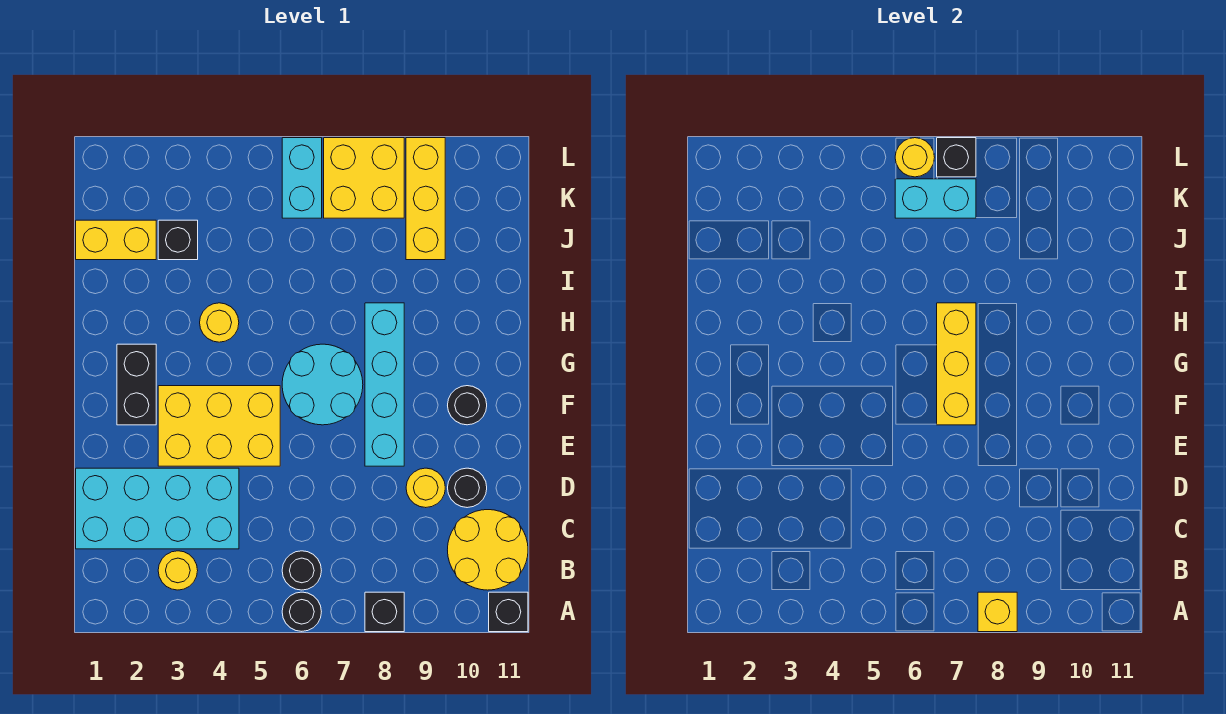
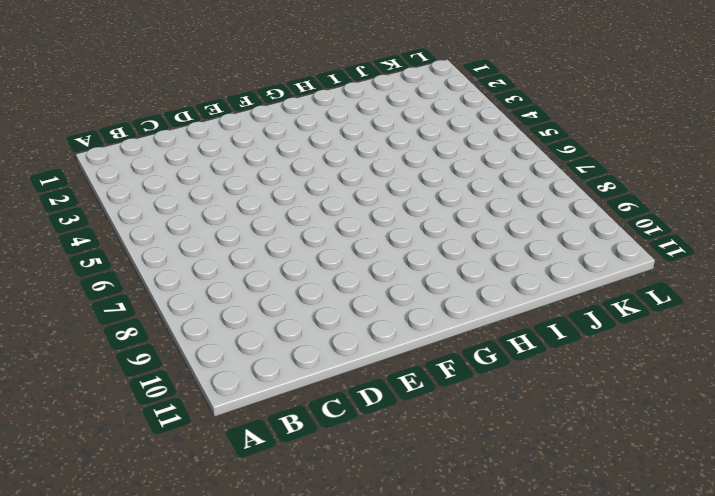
none -> black 1x1 round brick [282,592,321,631]
none -> black 1x1 brick [365,592,404,632]
none -> black 1x1 brick [489,592,528,632]

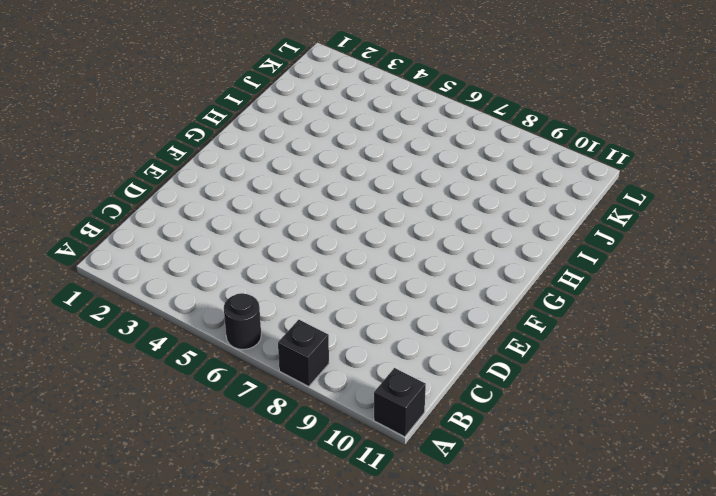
none -> yellow 1x1 round brick [158,551,198,590]
none -> black 1x1 round brick [282,551,321,590]
none -> yellow 2x2 round brick [448,510,528,590]

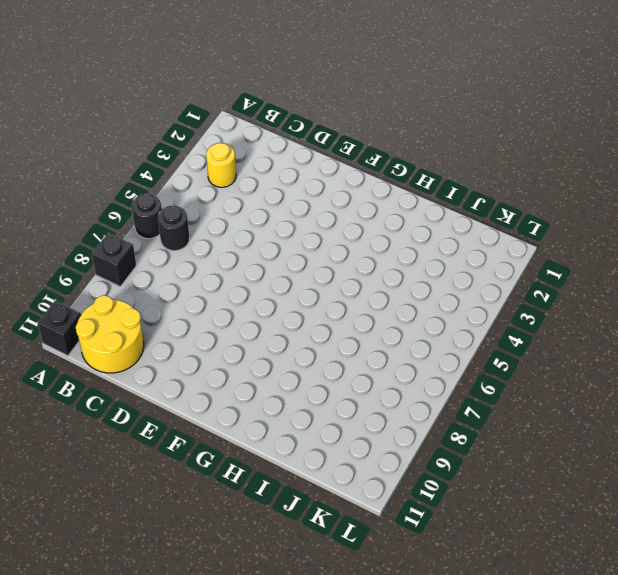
none -> cyan 2x4 brick [76,468,239,549]
none -> yellow 1x1 round brick [406,468,445,508]
none -> black 1x1 round brick [448,468,487,508]

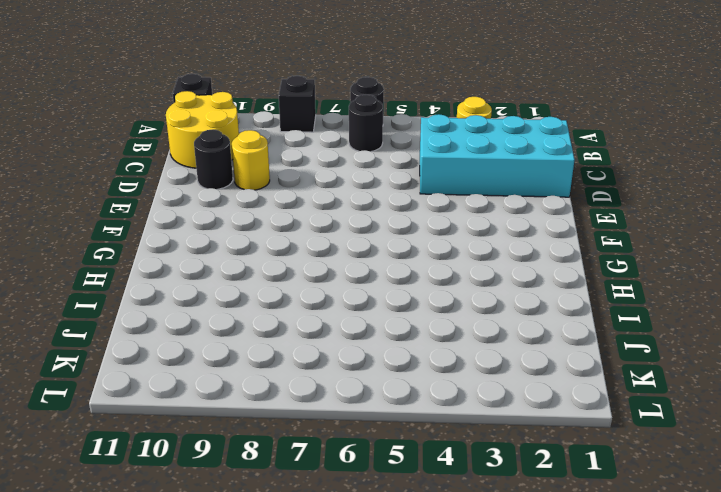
none -> yellow 2x3 brick [158,386,280,466]
none -> cyan 1x4 brick [365,303,404,466]
none -> black 1x2 brick [117,344,156,425]

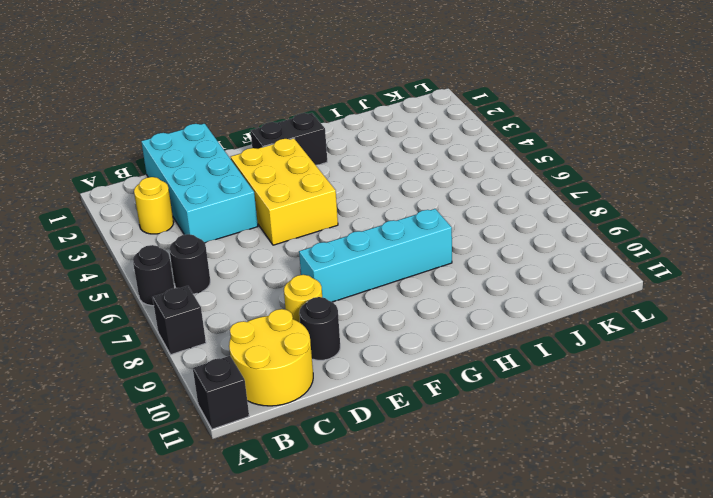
none -> cyan 2x2 round brick [282,344,363,425]
none -> black 1x1 round brick [448,386,487,425]
none -> yellow 1x1 round brick [200,303,239,342]

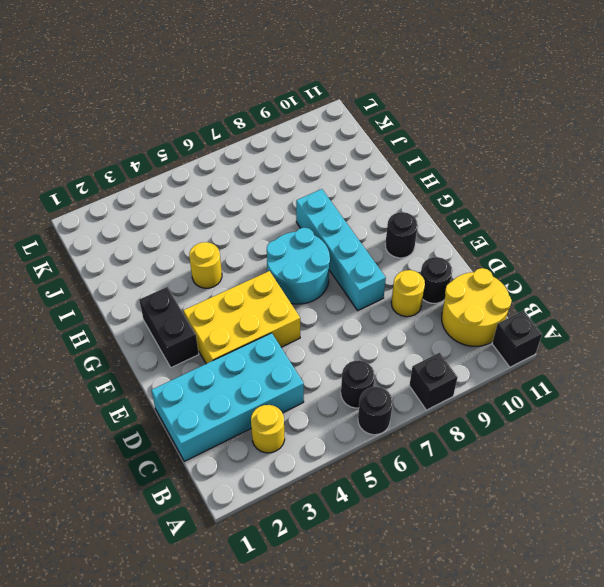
none -> yellow 1x2 brick [76,220,156,260]
none -> black 1x1 brick [158,220,198,260]
none -> yellow 1x3 brick [406,138,445,260]

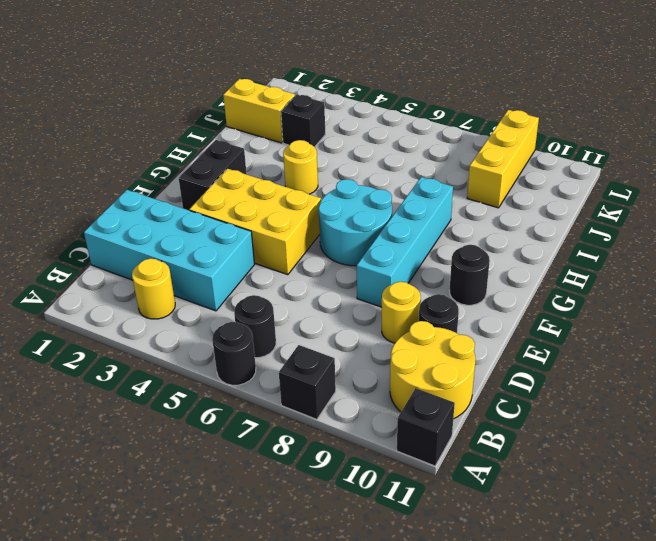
none -> cyan 1x2 brick [282,138,322,218]
none -> yellow 2x2 brick [324,138,404,218]
none -> yellow 1x1 brick [978,592,1017,632]

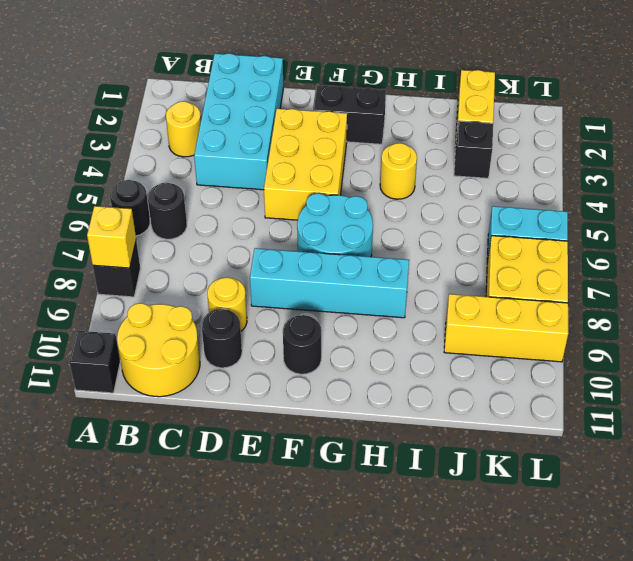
none -> yellow 1x3 brick [937,303,976,425]
none -> cyan 1x2 brick [895,179,976,218]
none -> yellow 1x1 round brick [895,138,935,177]

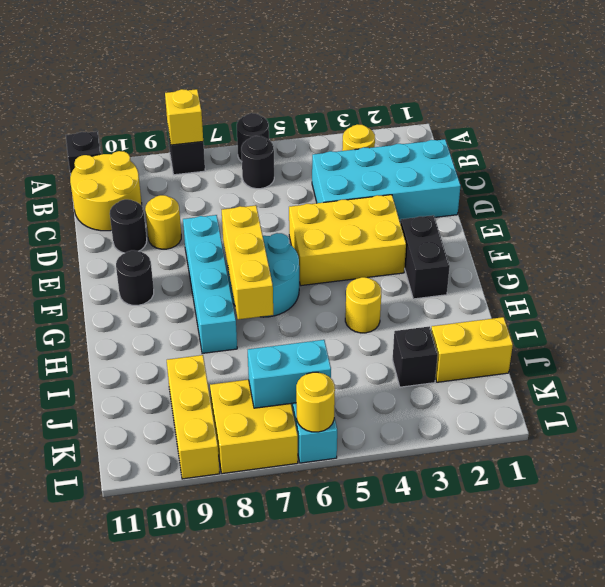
none -> black 1x1 brick [937,138,976,177]

